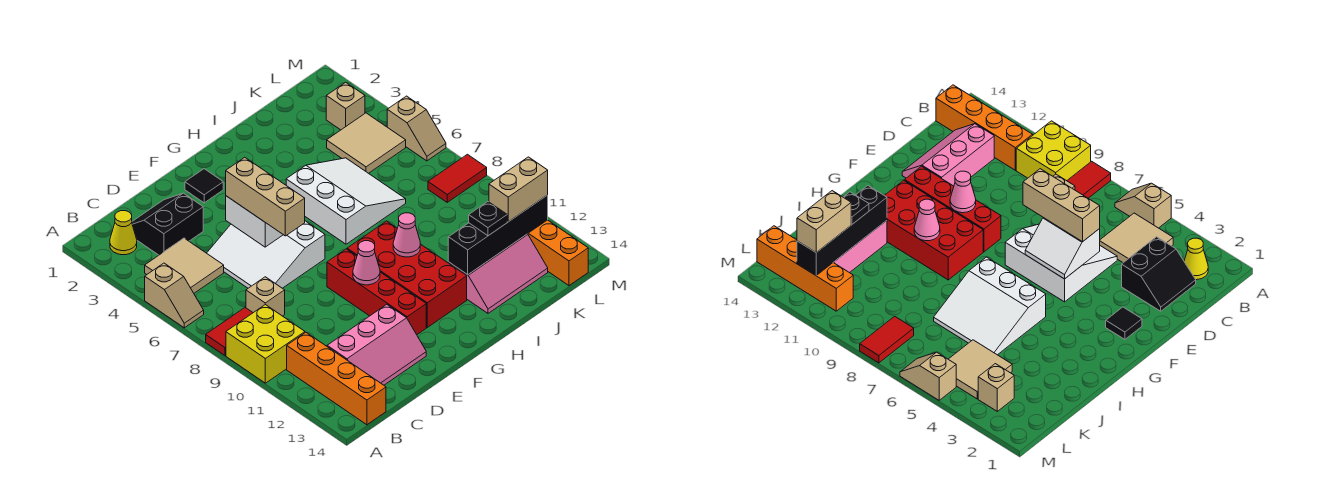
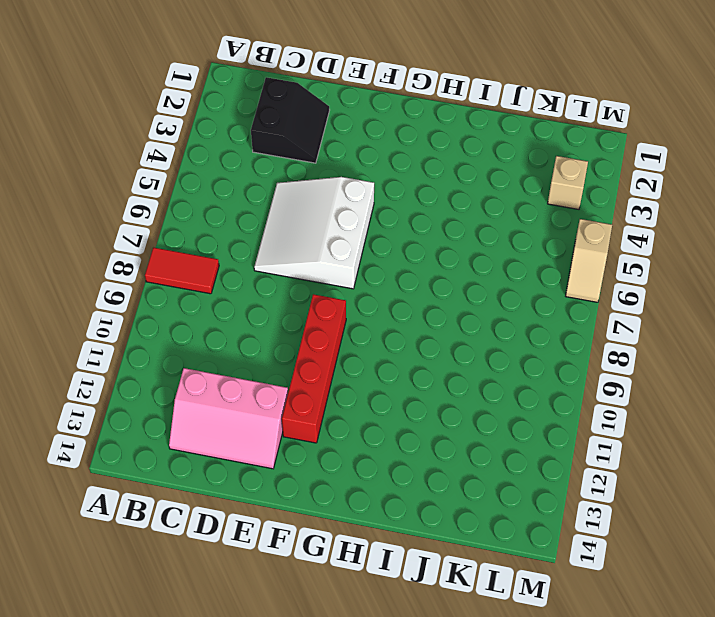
black 2x2 slope [251,77,330,163] -> black 2x2 slope turned to [132,193,203,255]
none -> tan 1x2 slope [145,263,204,328]
none -> yellow 2x2 brick [226,305,305,383]
none -> yellow 1x1 cone [110,211,137,255]

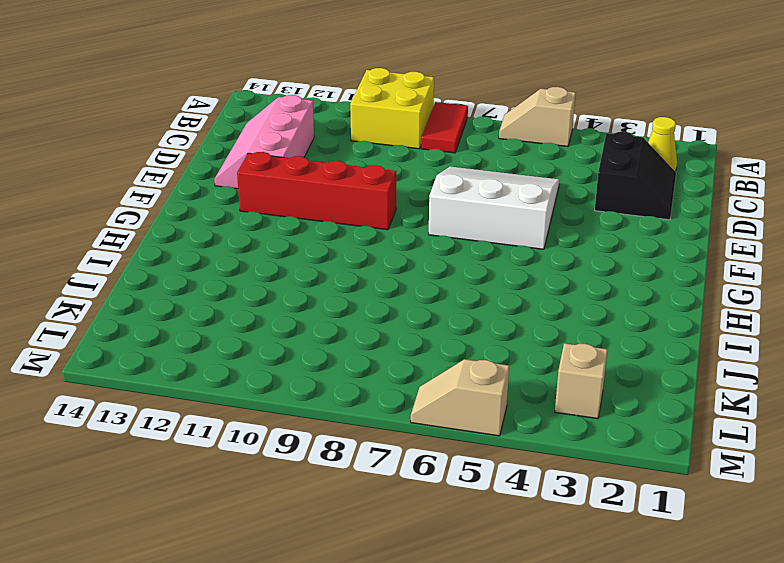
none -> tan 2x2 tile [145,238,224,293]
none -> orange 1x4 brick [287,332,386,425]
none -> tan 1x1 brick [246,277,285,316]

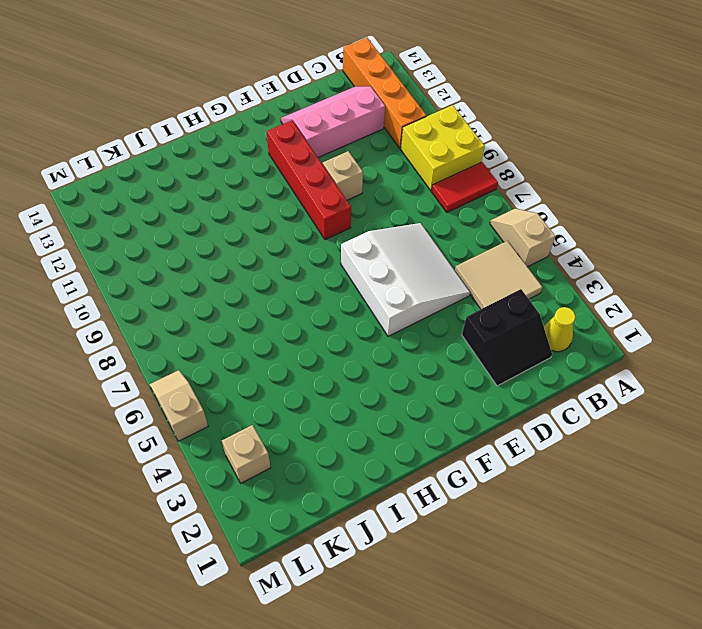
tan 1x1 brick [323,151,363,200] -> tan 1x1 brick moved to [246,277,285,316]
none -> black 1x1 tile [185,169,223,203]
none -> red 2x4 brick [347,221,467,327]
none -> white 3x3 slope [286,158,406,244]

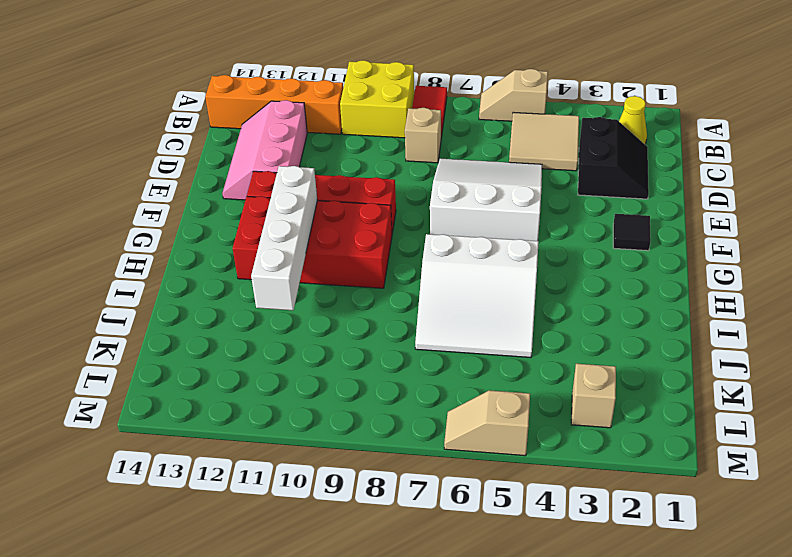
white 1x4 brick [251,166,317,310] -> none
none -> pink 2x3 slope [448,234,548,313]
none -> tan 2x2 tile [327,113,406,173]
none -> red 1x2 tile [428,154,487,202]

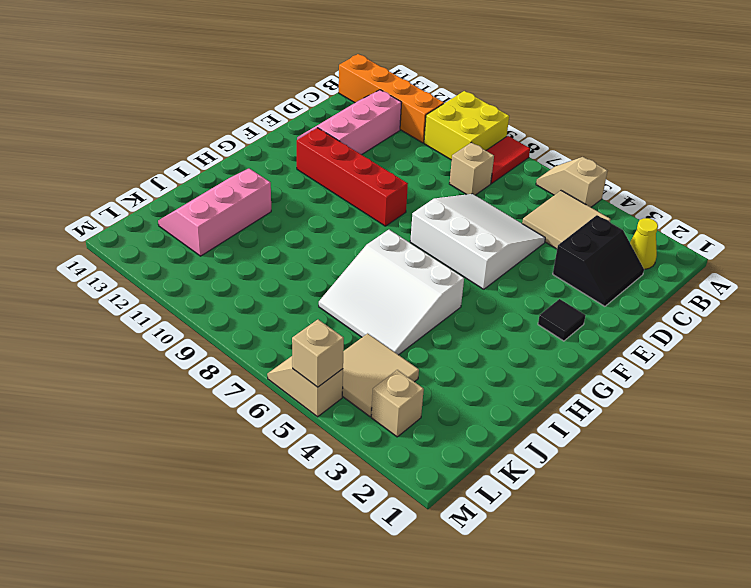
tan 1x1 brick [292,320,344,387] -> none
none -> red 2x4 brick [347,221,467,327]
none -> red 1x2 tile [428,154,487,202]
none -> orange 1x4 brick [528,220,588,286]

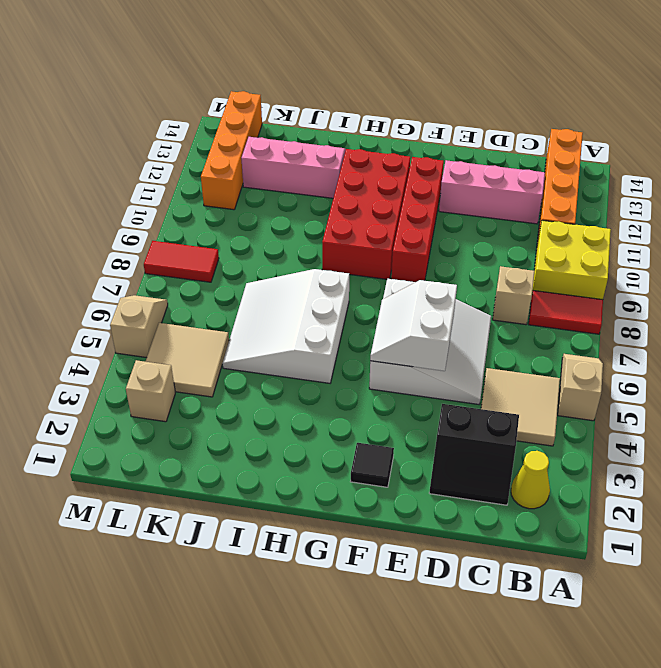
none -> pink 1x1 cone [353,241,380,285]
none -> pink 1x1 cone [393,213,420,257]
none -> black 1x4 brick [448,195,548,275]

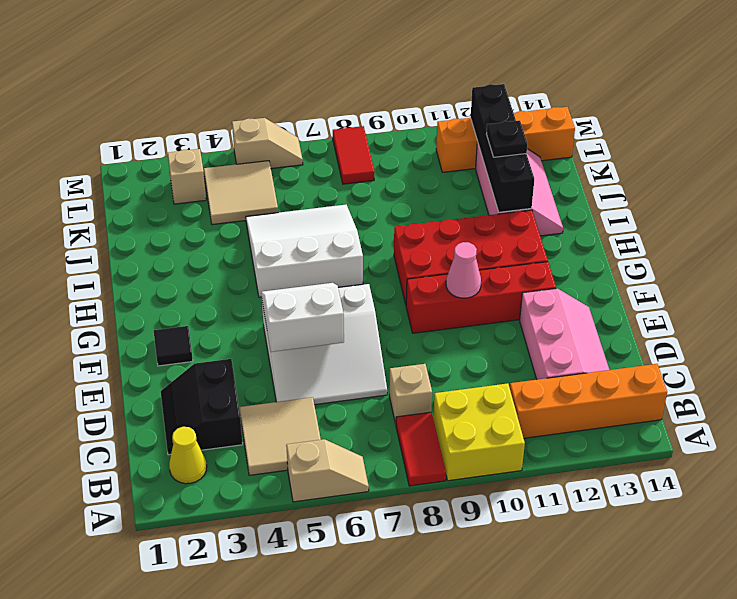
none -> pink 1x1 cone [393,213,420,257]
none -> tan 1x3 brick [226,157,305,236]
none -> tan 1x2 brick [489,157,548,222]

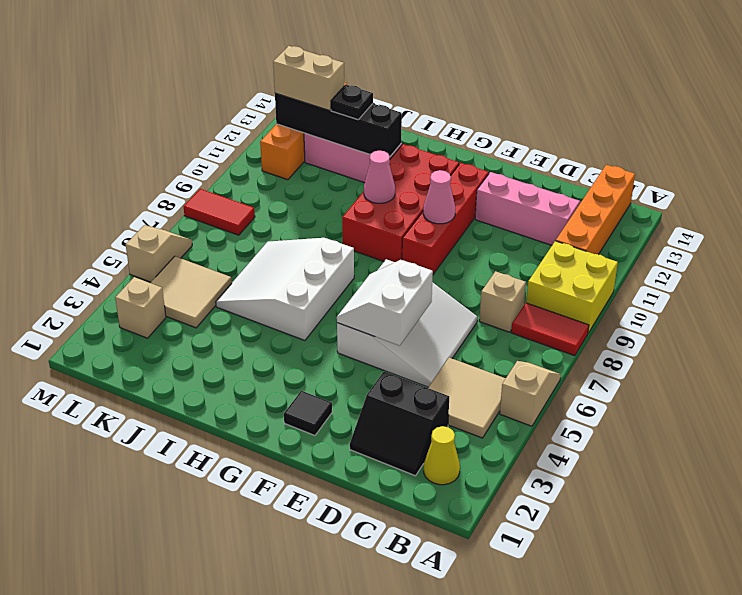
none -> tan 1x3 brick [226,157,305,236]

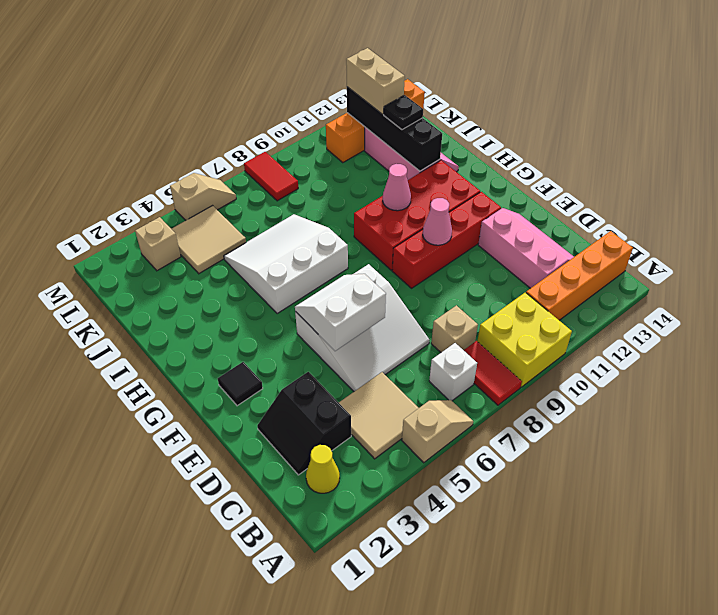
white 1x1 brick [429,343,477,401] -> none
none -> tan 1x3 brick [226,157,305,236]

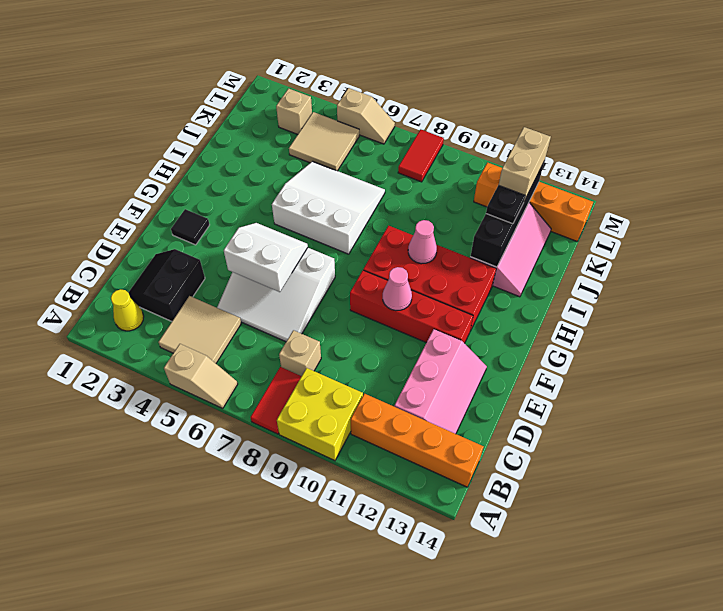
none -> tan 1x3 brick [226,157,305,236]

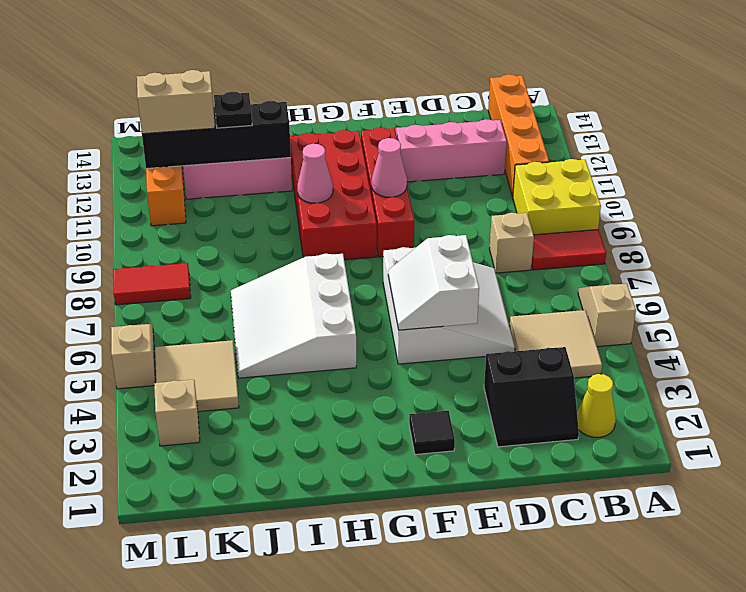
none -> tan 1x3 brick [226,157,305,236]

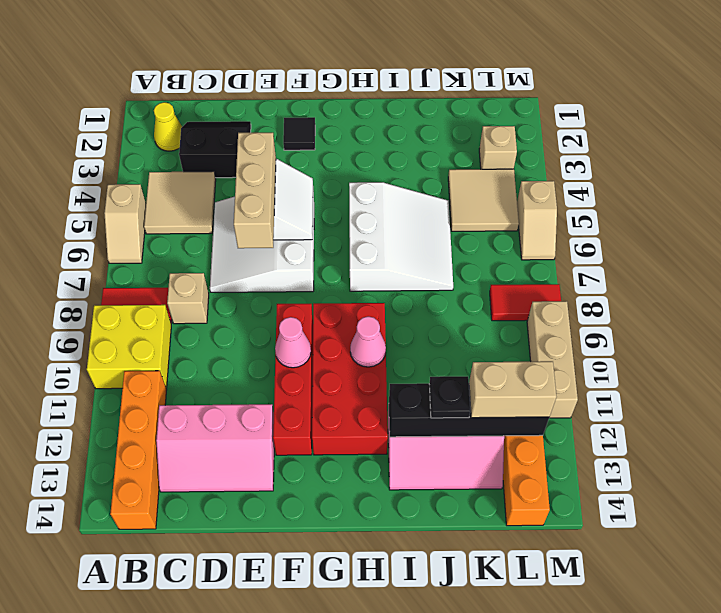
tan 1x3 brick [527,301,578,418] -> none

